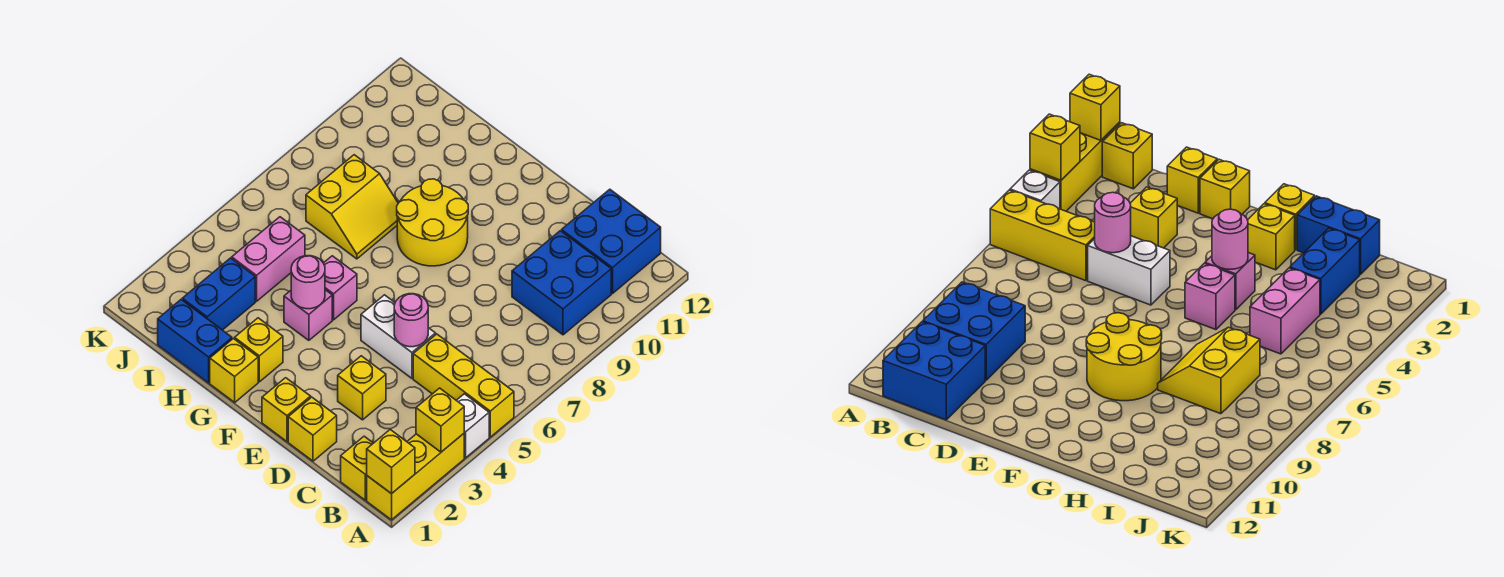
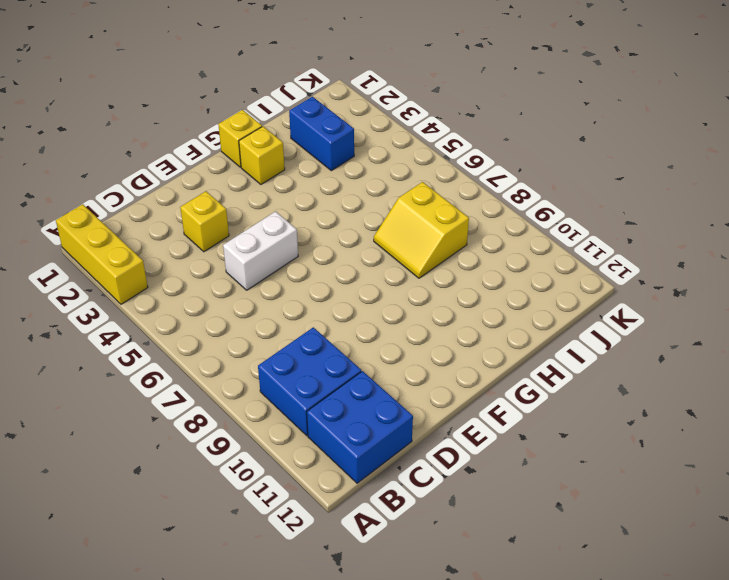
none -> white 1x1 brick [456,394,489,458]
none -> yellow 1x3 brick [413,334,514,437]
none -> yellow 1x1 brick [341,436,373,500]

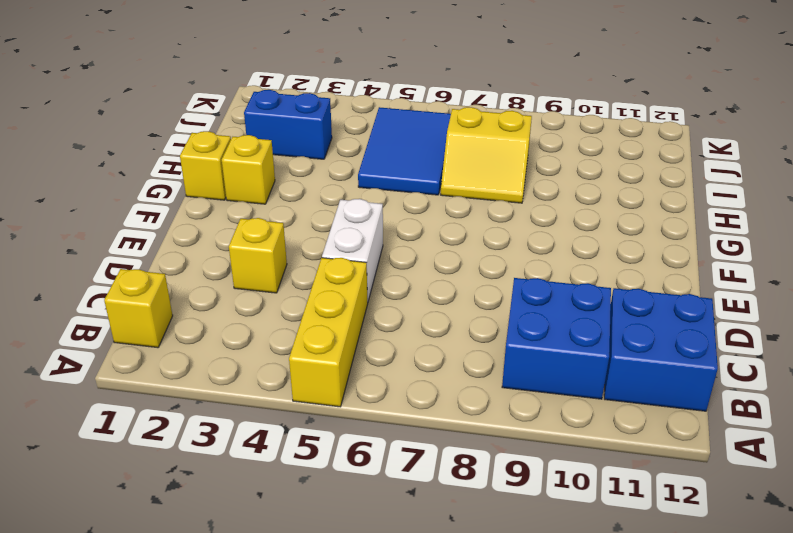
blue 2x3 tile [358,107,451,195] -> pink 1x2 brick [232,217,305,301]
none -> yellow 1x3 brick [367,434,464,520]
none -> white 1x1 brick [456,394,489,458]
none -> yellow 1x1 brick [288,397,337,461]

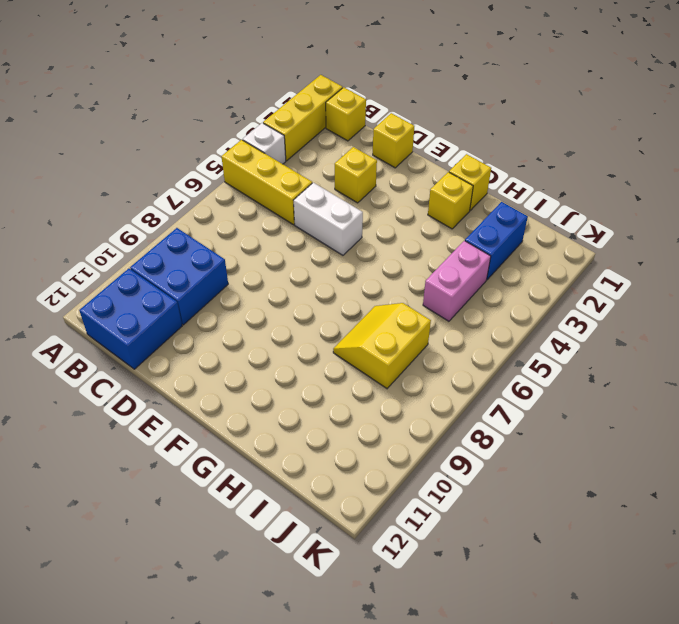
none -> yellow 1x1 brick [262,378,311,442]
none -> yellow 2x2 round brick [397,179,468,266]
none -> pink 1x1 brick [284,290,332,340]

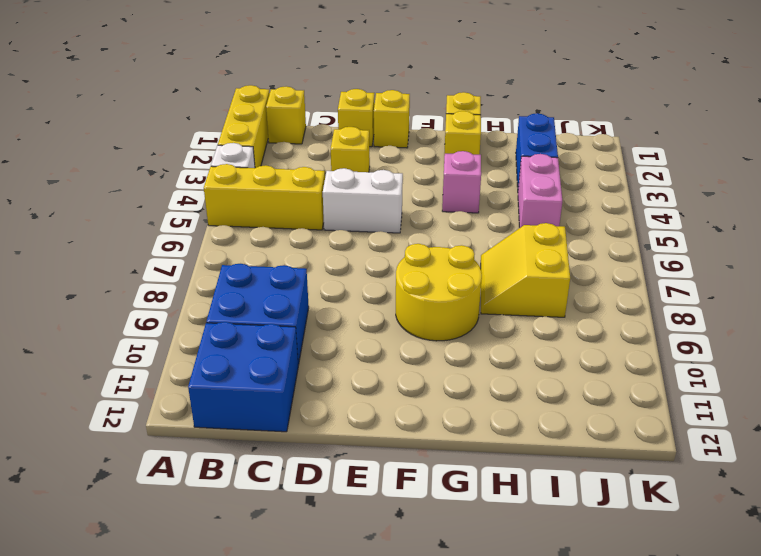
none -> pink 1x1 brick [324,256,357,320]
none -> blue 1x2 brick [158,300,232,383]
none -> yellow 1x1 brick [367,430,415,494]

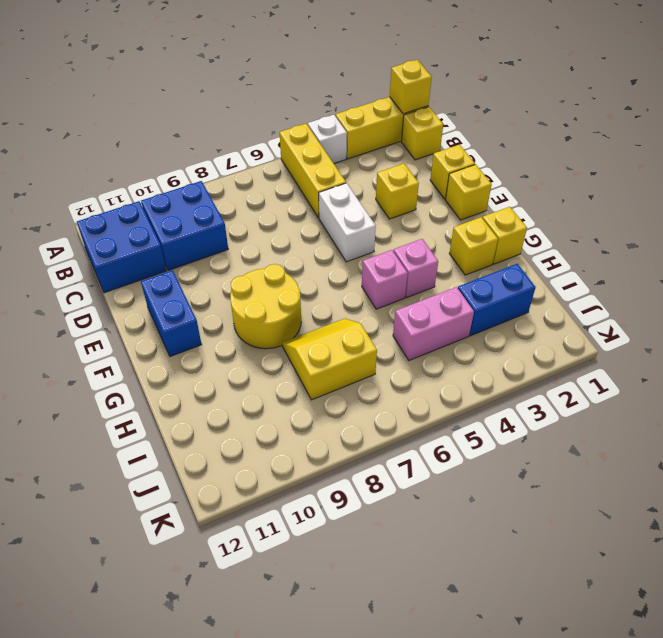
blue 1x2 brick [141,270,202,356] -> blue 1x2 brick moved to [158,300,232,383]
none -> yellow 1x1 brick [416,388,464,452]
none -> pink 1x1 round brick [394,294,428,347]
none -> pink 1x1 round brick [291,256,325,309]

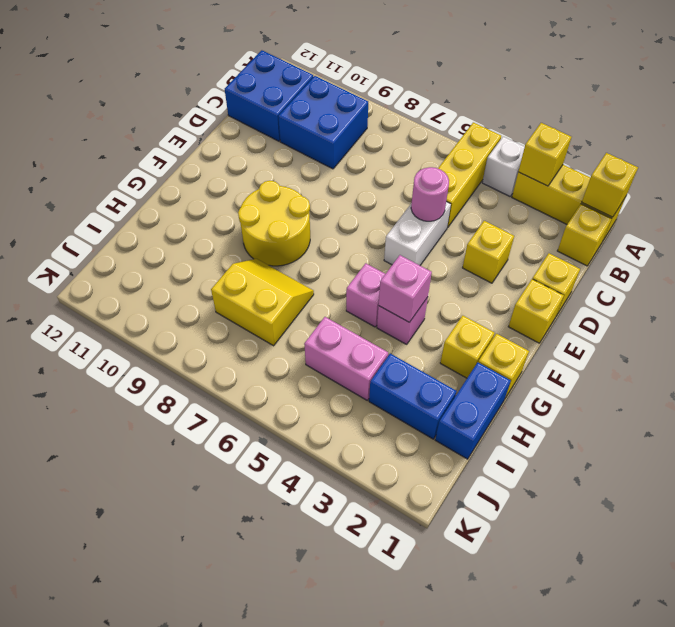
pink 1x1 brick [379,255,432,322] -> pink 1x1 round brick [291,256,325,309]

